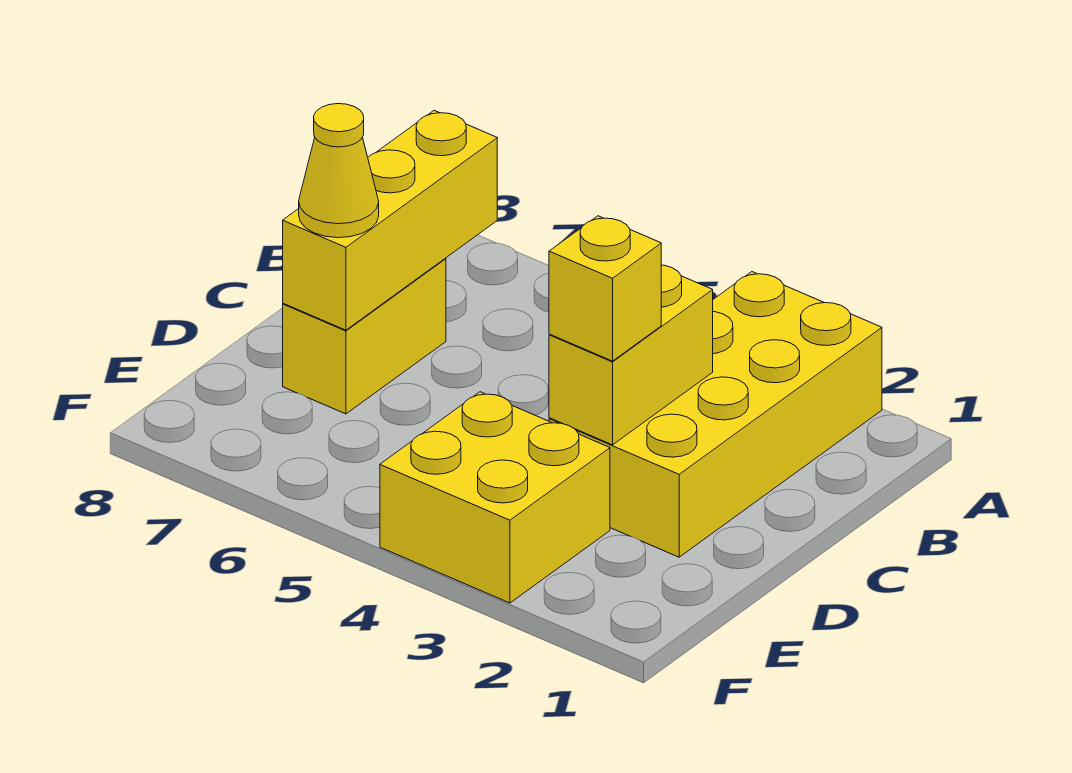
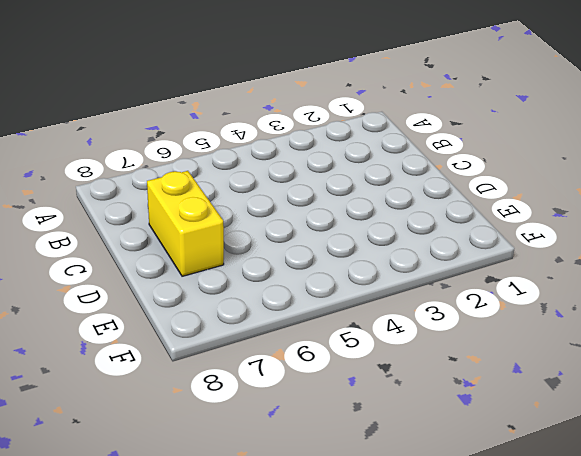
none -> yellow 2x4 brick [549,272,882,557]
none -> yellow 2x2 brick [380,392,610,603]

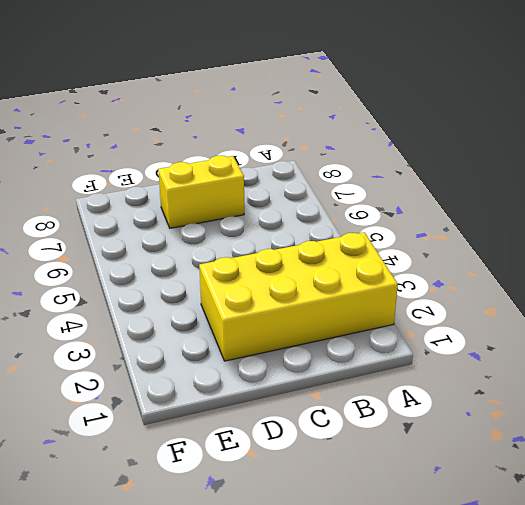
none -> yellow 2x2 brick [380,392,610,603]
none -> yellow 1x3 brick [283,111,497,330]

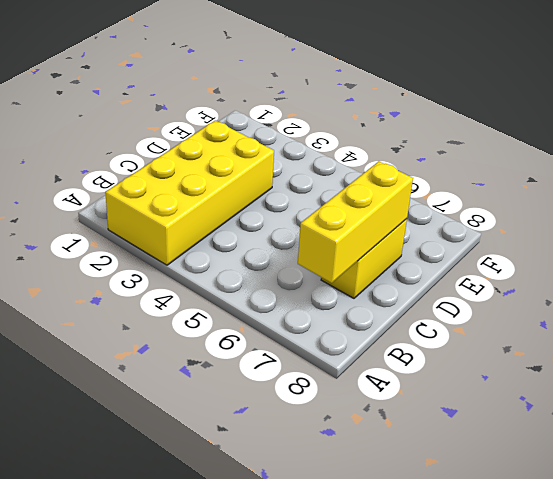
none -> yellow 2x2 brick [380,392,610,603]
none -> yellow 1x2 brick [549,265,713,445]

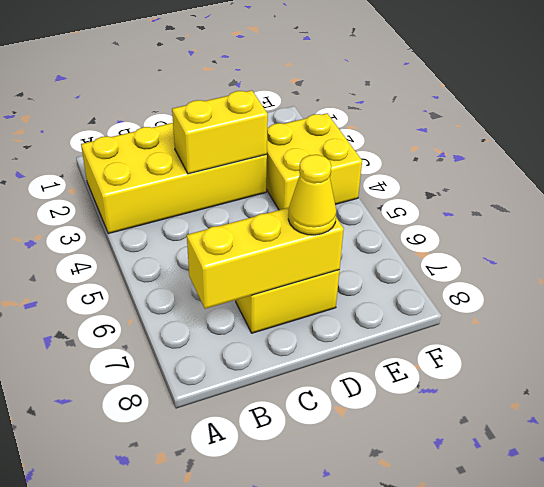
none -> yellow 1x1 brick [549,216,661,361]

